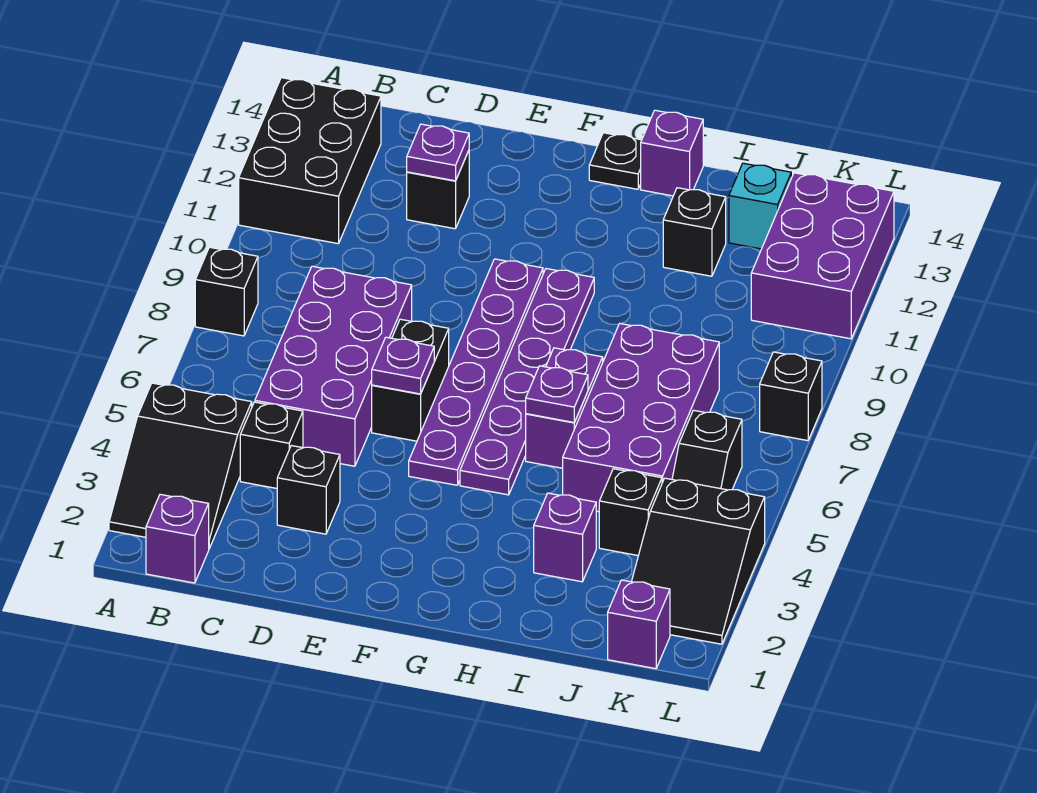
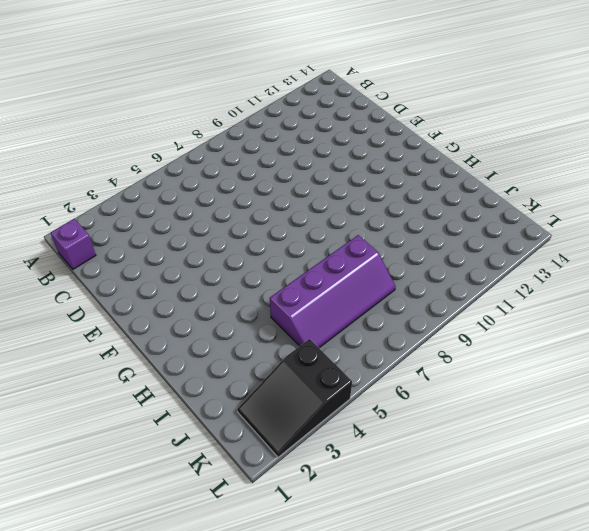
purple 2x4 slope [270,235,396,348] -> purple 2x4 brick [563,324,719,512]
none -> black 2x3 slope [109,383,252,548]
none -> black 1x1 brick [195,247,258,336]
none -> black 2x3 brick [239,78,381,244]

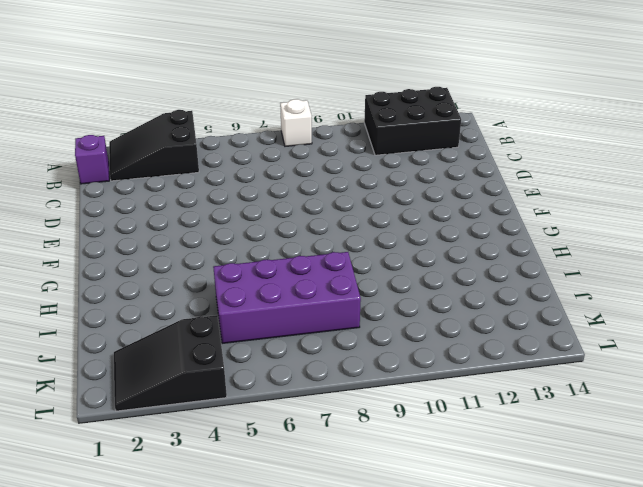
white 1x1 brick [280,99,312,146] -> black 1x1 brick [195,247,258,336]
none -> black 1x1 brick [240,402,303,488]
none -> purple 2x4 brick [255,266,412,466]
none -> black 1x1 brick [277,446,340,534]

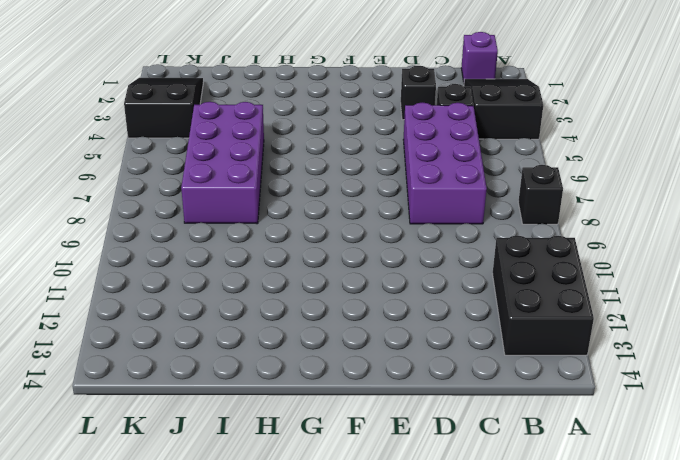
none -> black 1x1 brick [407,151,469,229]
none -> black 1x2 brick [372,319,449,441]
none -> purple 1x6 plate [409,259,543,485]

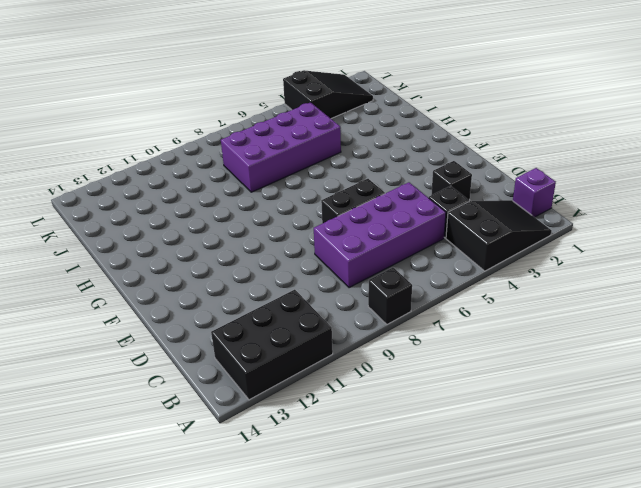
none -> black 1x1 brick [407,151,469,229]
none -> purple 1x6 plate [409,259,543,485]
none -> purple 1x6 plate [460,269,594,495]

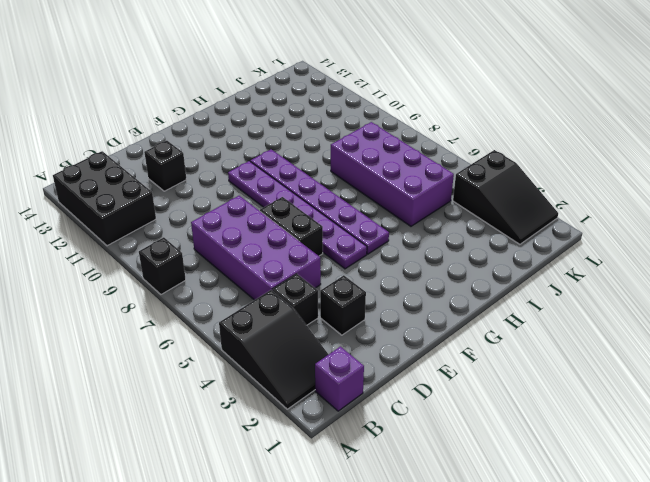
none -> black 1x1 plate [589,133,642,189]
none -> purple 1x2 brick [526,348,603,468]
none -> purple 1x1 brick [641,110,703,196]

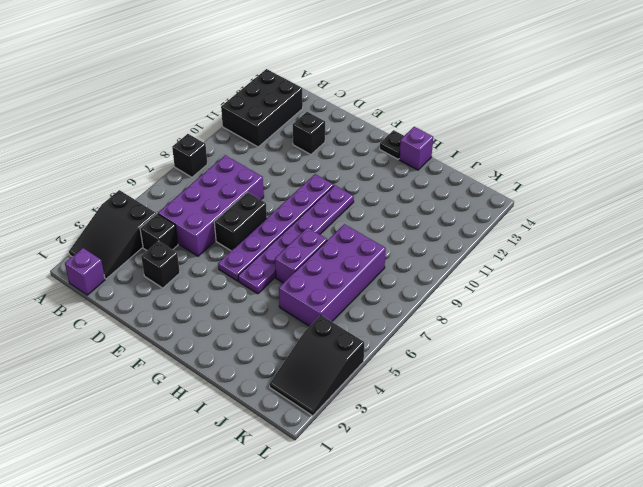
none -> purple 1x1 brick [534,493,596,582]
none -> black 1x1 brick [663,188,726,276]
none -> black 1x1 brick [599,469,662,556]

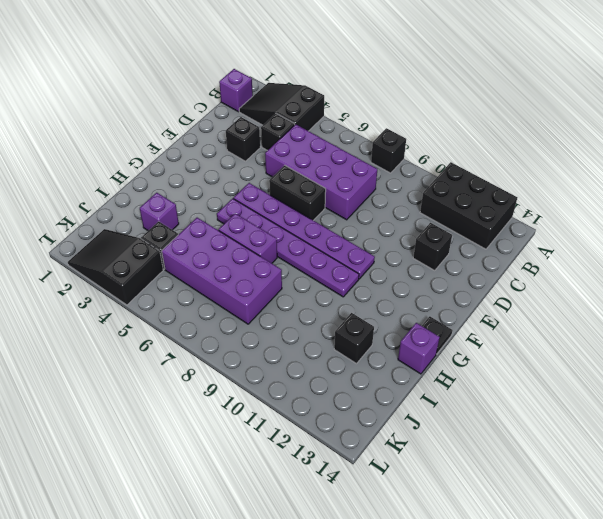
none -> cyan 1x1 brick [729,163,791,249]
none -> purple 1x1 brick [608,580,670,669]
none -> black 1x2 slope [672,410,742,490]

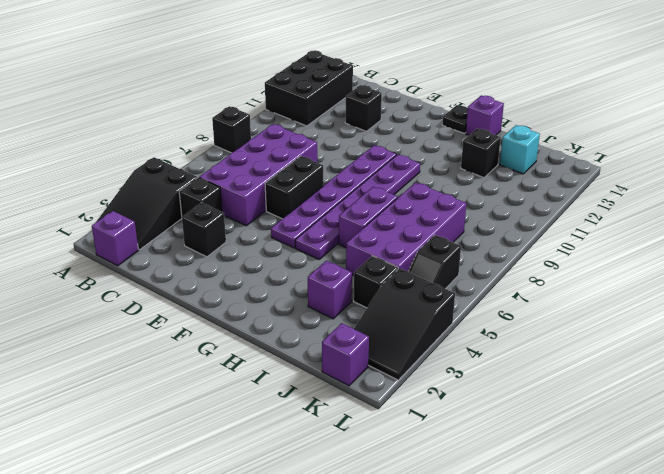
none -> purple 2x3 brick [751,173,894,339]
none -> black 1x1 brick [760,352,822,441]
none -> purple 1x1 plate [407,124,469,181]

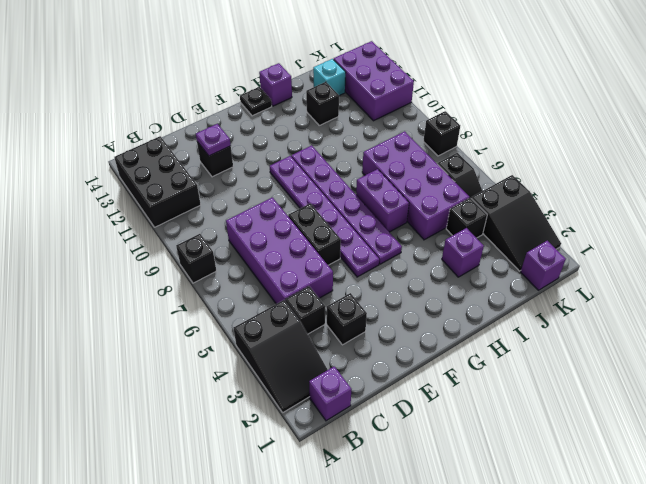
none -> purple 1x1 plate [372,337,434,394]
none -> purple 1x1 plate [526,366,588,422]

